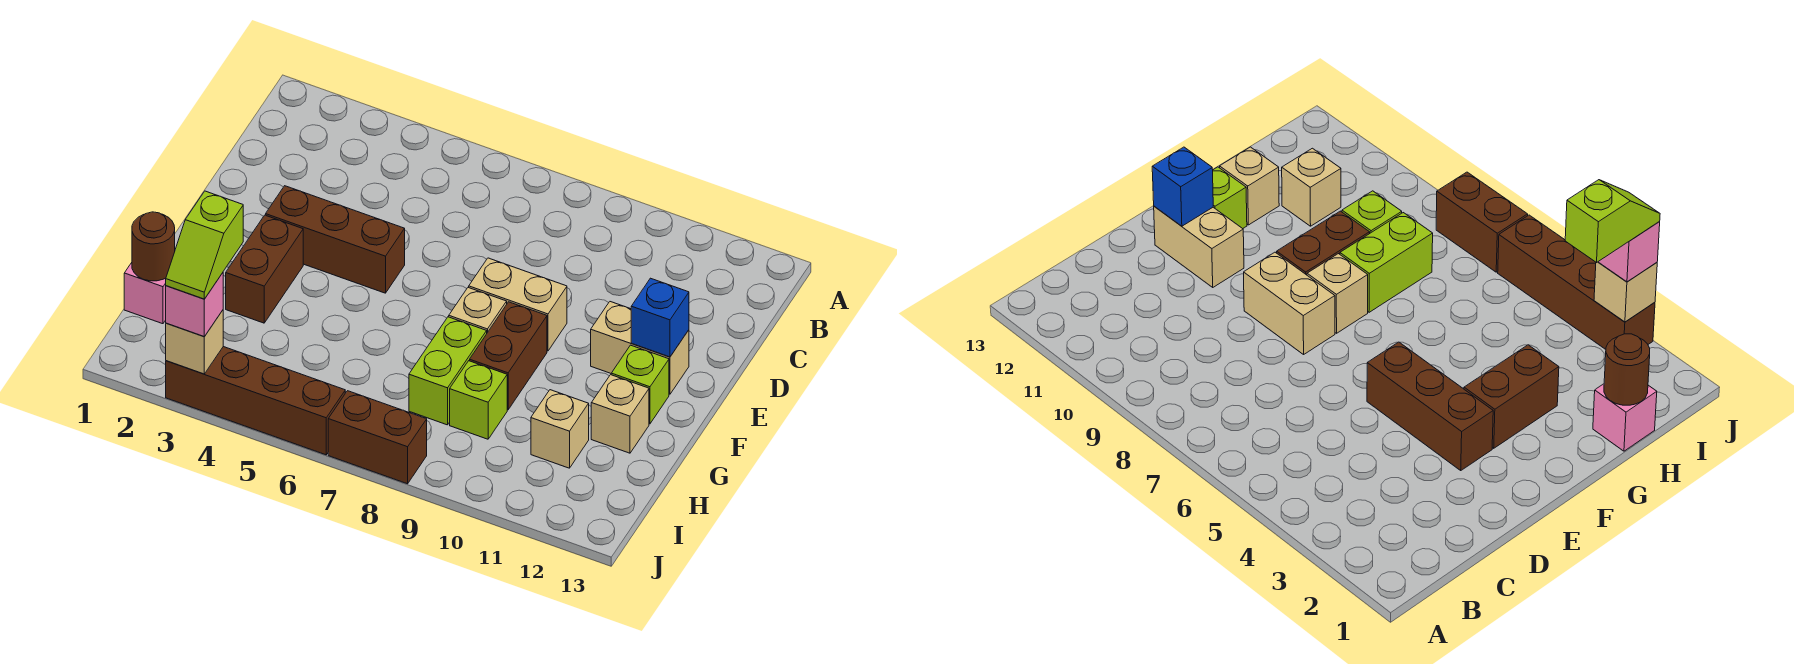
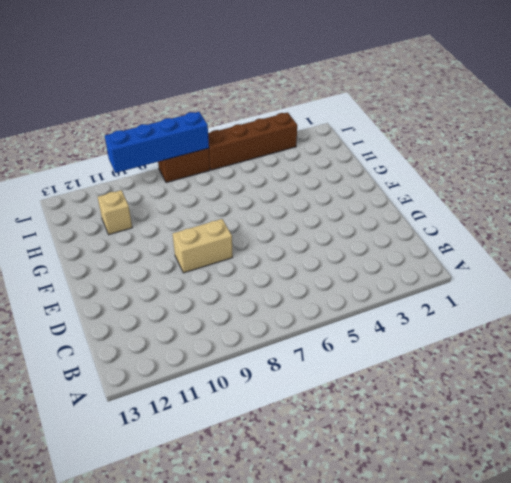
blue 1x4 brick [105,112,209,173] -> none
none -> brown 1x3 brick [266,186,405,293]
none -> tan 1x2 brick [591,302,689,394]
none -> brown 1x2 brick [226,215,303,323]

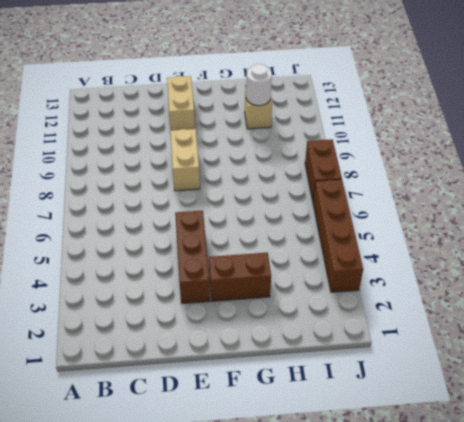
white 1x1 round brick [246,64,272,106] -> none
none -> tan 1x1 brick [449,287,507,333]
none -> brown 1x2 brick [470,302,547,410]
none -> lime 1x1 brick [611,345,669,424]

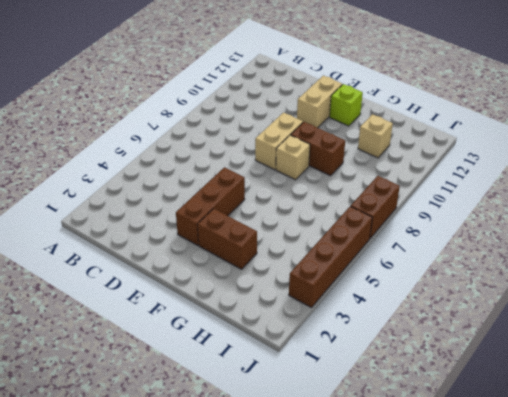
none -> lime 1x2 brick [409,317,487,425]
none -> tan 1x1 brick [591,375,649,453]
none -> pink 1x1 brick [124,263,166,324]

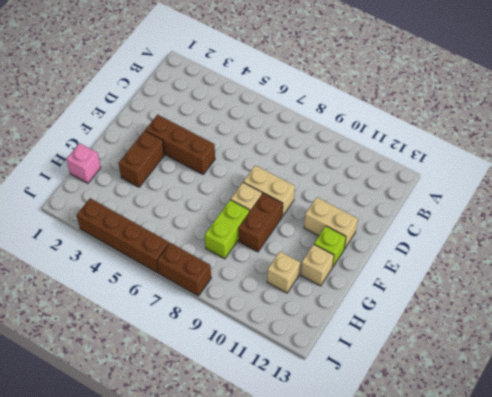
none -> lime 1x1 brick [450,361,507,439]
none -> blue 1x1 brick [631,278,689,357]
none -> brown 1x1 round brick [132,212,175,281]

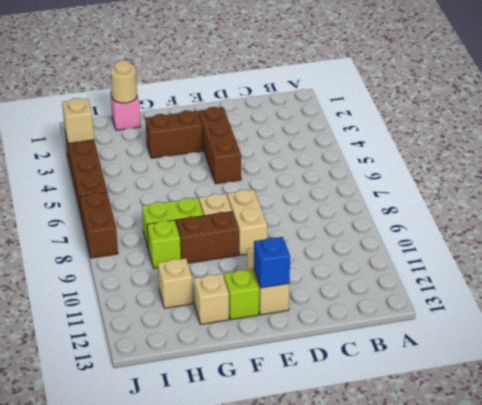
tan 1x1 round brick [110,61,137,103] -> brown 1x1 round brick [132,212,175,281]
none -> pink 1x1 brick [166,273,223,337]
none -> lime 1x2 slope [166,191,243,299]

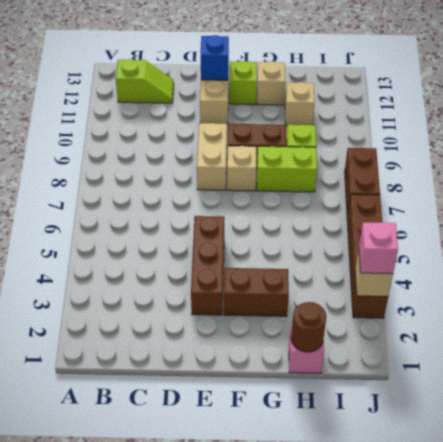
lime 1x2 slope [116,59,174,103] -> lime 1x2 slope moved to [166,191,243,299]

